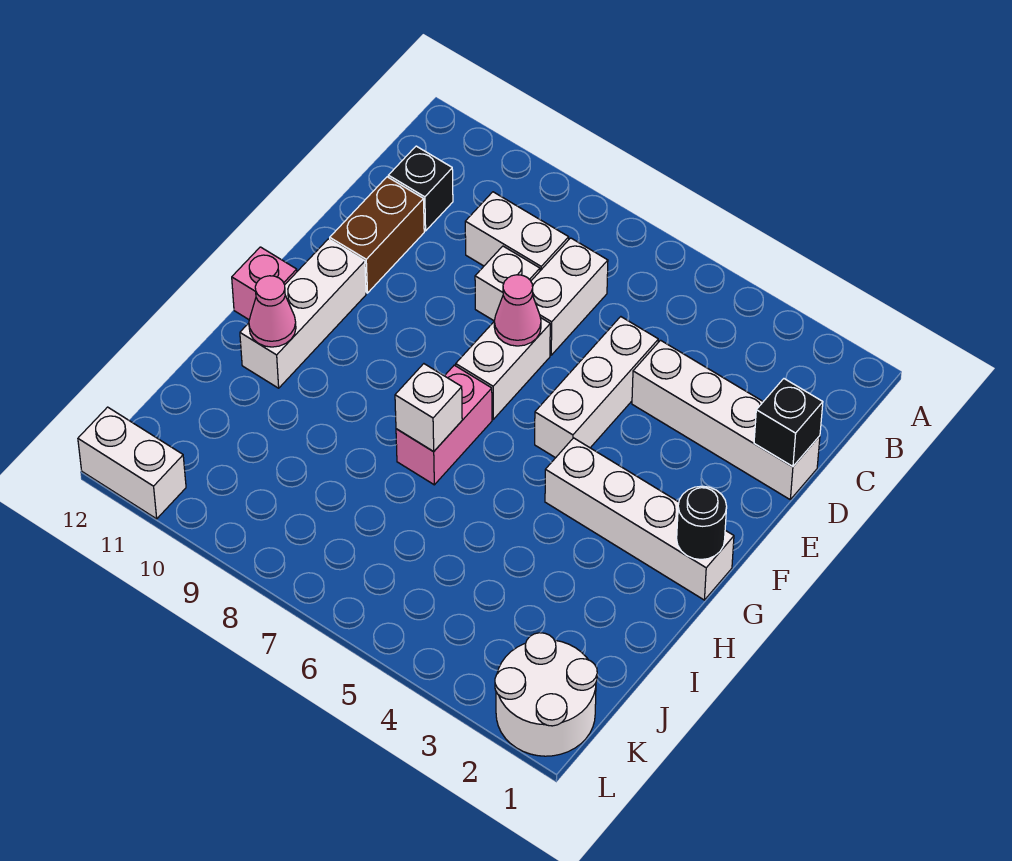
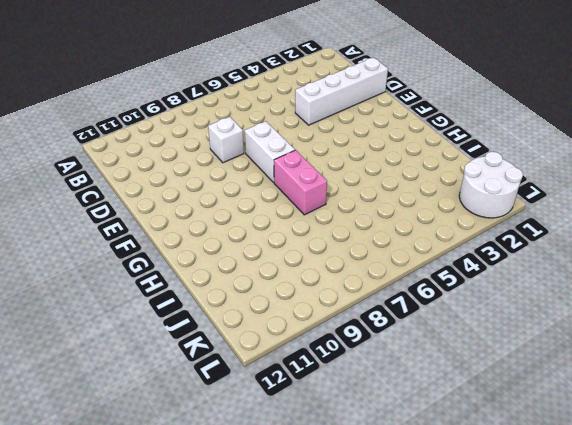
none -> white 1x2 brick [531,238,608,355]
none -> white 1x2 brick [465,192,569,271]
none -> black 1x1 brick [388,146,453,231]

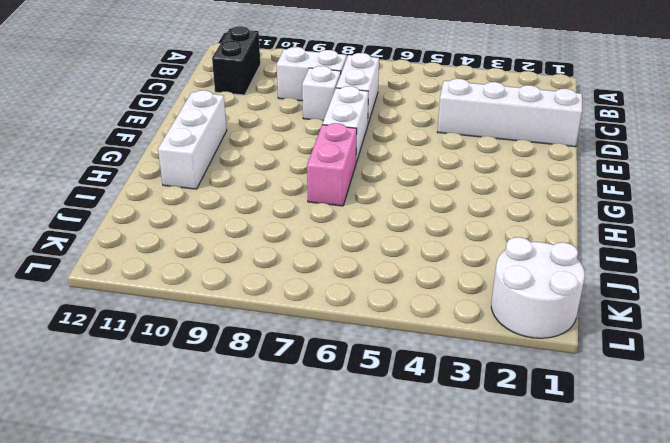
black 1x2 brick [212,26,260,95] -> black 1x1 brick [388,146,453,231]
none -> white 1x3 brick [535,317,658,458]
none -> brown 1x2 brick [330,177,424,293]
none -> white 1x4 brick [545,438,734,600]

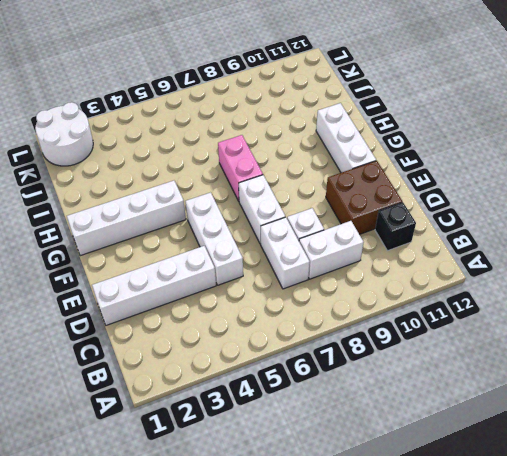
brown 2x2 brick [326,161,402,234] -> brown 1x2 brick [330,177,424,293]
none -> pink 1x1 brick [232,247,297,320]
none -> white 1x2 brick [78,407,186,519]
none -> black 1x1 brick [754,379,823,467]

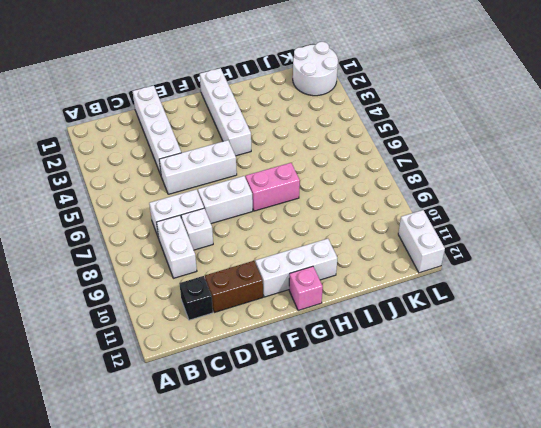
none -> black 1x1 brick [754,379,823,467]
none -> pink 1x1 cone [494,275,541,346]
none -> black 1x1 round brick [677,486,727,560]

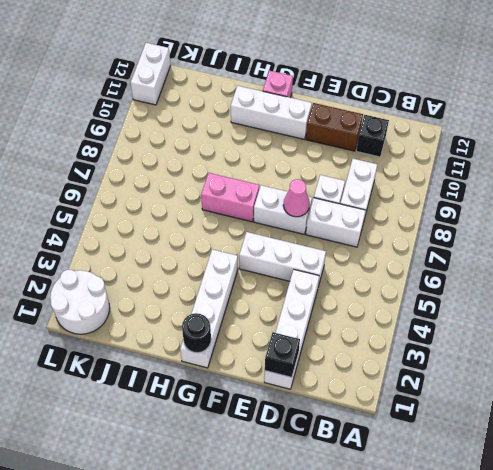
none -> white 1x1 brick [395,364,462,452]
none -> pink 1x1 cone [249,276,296,347]

